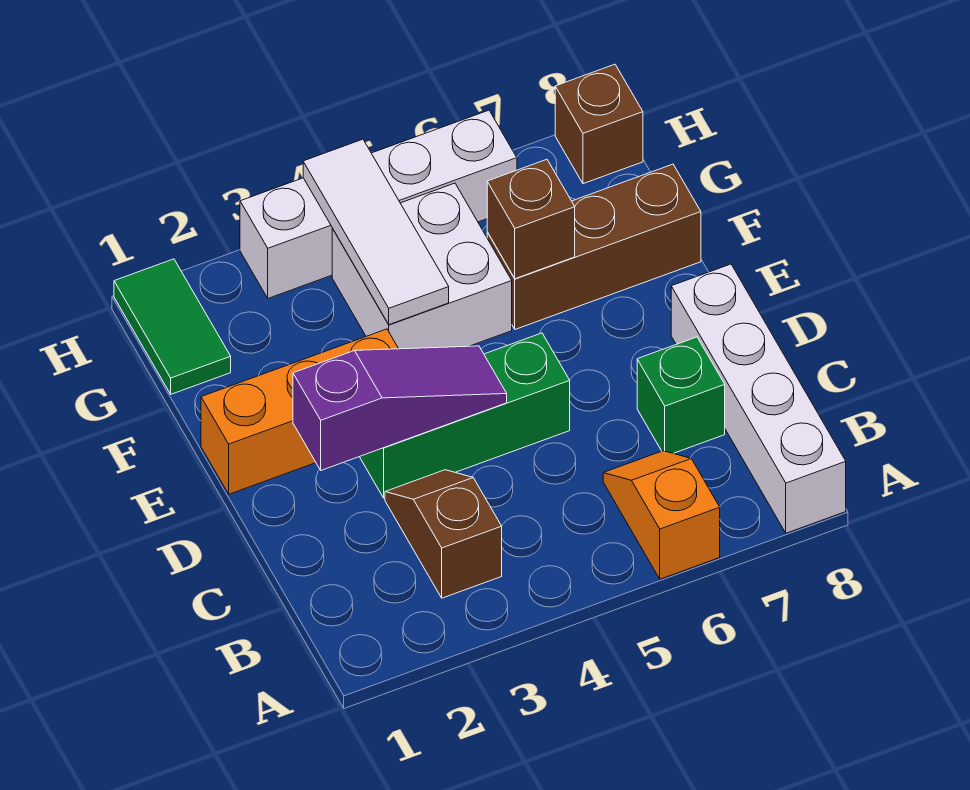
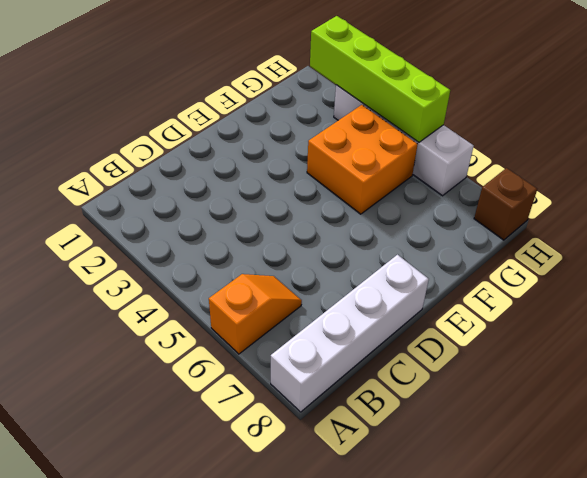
orange 2x2 brick [307,105,418,214] -> white 2x2 brick [332,183,512,349]
lime 1x4 brick [310,16,450,142] -> white 1x3 tile [303,139,449,325]
none -> brown 1x2 slope [385,470,502,598]
none -> green 1x1 brick [637,337,725,453]
none -> green 1x3 brick [360,333,570,498]

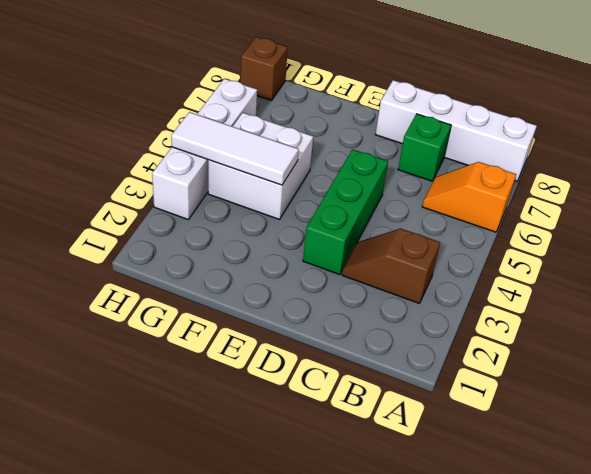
none -> orange 1x3 brick [201,329,399,494]
none -> brown 1x3 brick [487,164,701,329]
none -> green 1x2 tile [114,259,231,394]

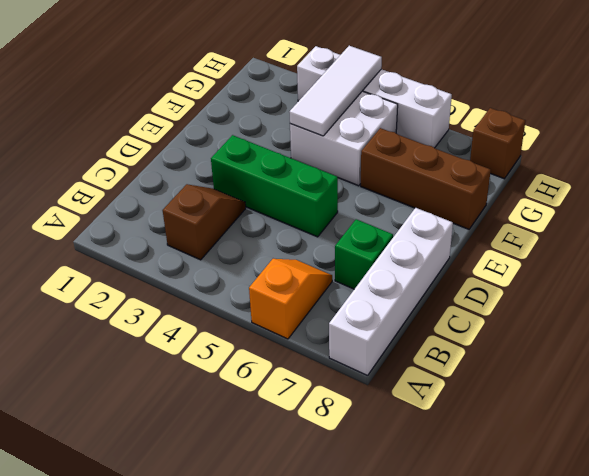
none -> orange 1x3 brick [201,329,399,494]
none -> green 1x2 tile [114,259,231,394]
none -> purple 1x3 slope [293,346,507,470]

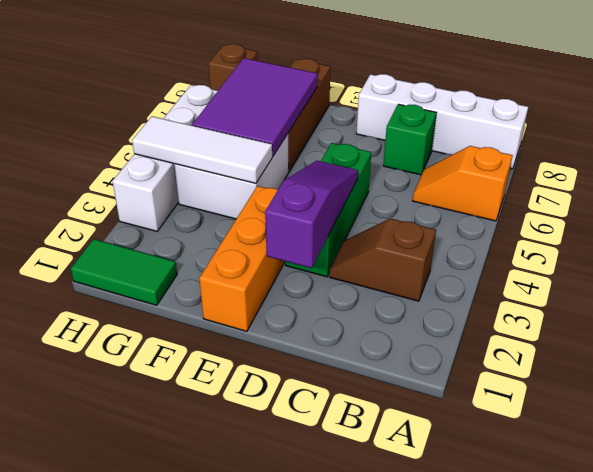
purple 2x3 tile [192,58,318,156] -> brown 1x1 brick [487,159,575,279]

